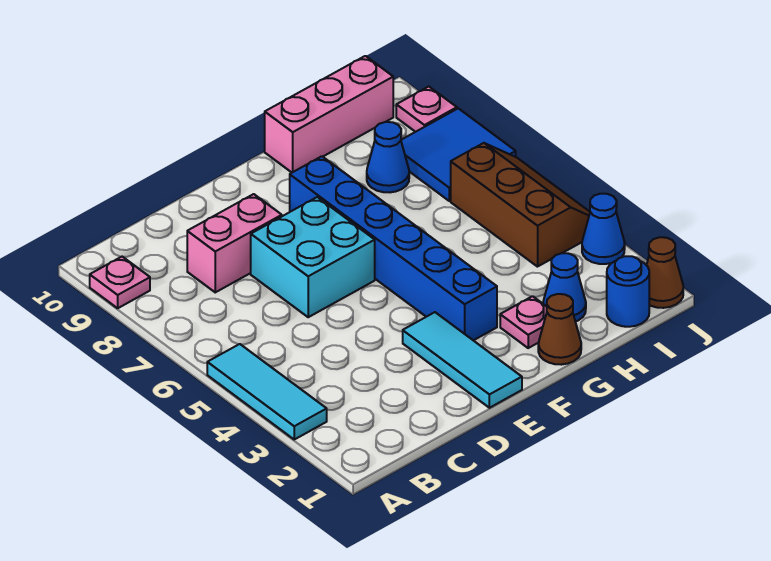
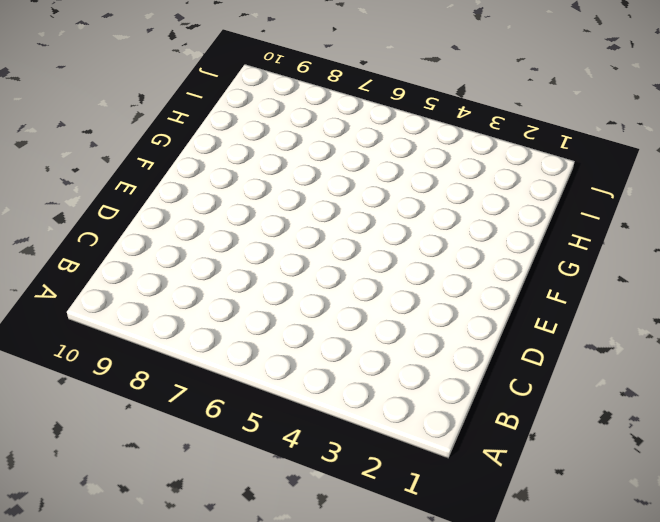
none -> cyan 1x3 tile [207,344,327,439]
none -> pink 1x1 plate [90,257,150,308]
none -> pink 1x2 brick [187,194,282,292]

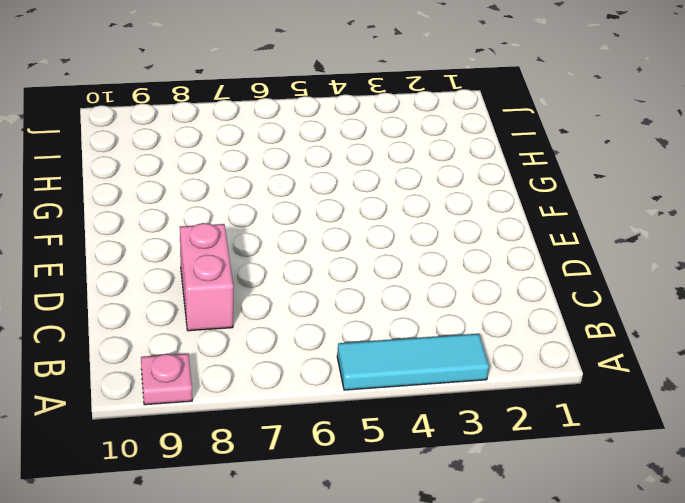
none -> cyan 2x2 brick [251,197,375,317]
none -> cyan 1x3 tile [403,312,522,408]
none -> blue 1x6 brick [290,156,497,340]

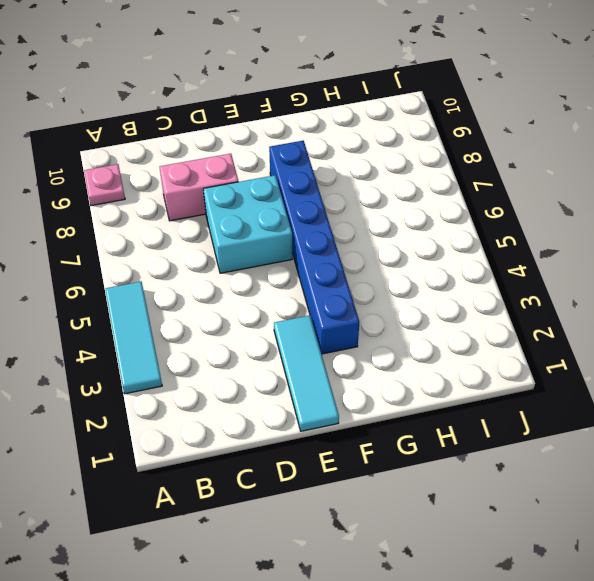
none -> brown 1x1 cone [538,294,581,365]
none -> pink 1x1 plate [500,296,547,348]
none -> pink 1x3 brick [265,56,393,172]

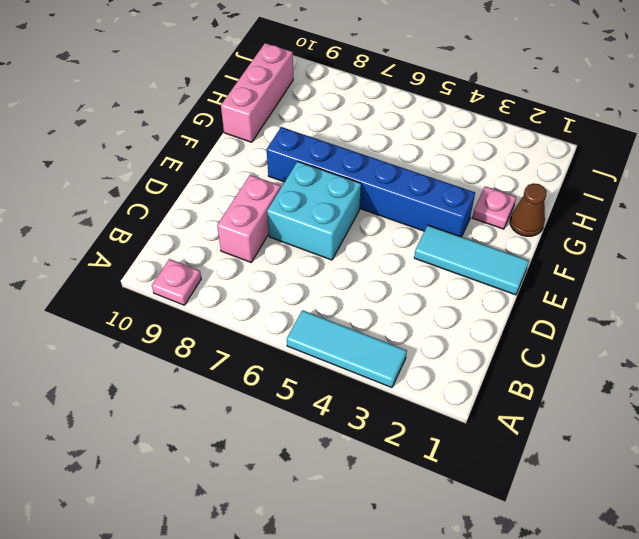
none -> blue 1x1 cone [543,253,586,322]
none -> blue 1x1 cone [367,122,409,192]
none -> blue 1x1 round brick [607,256,649,327]

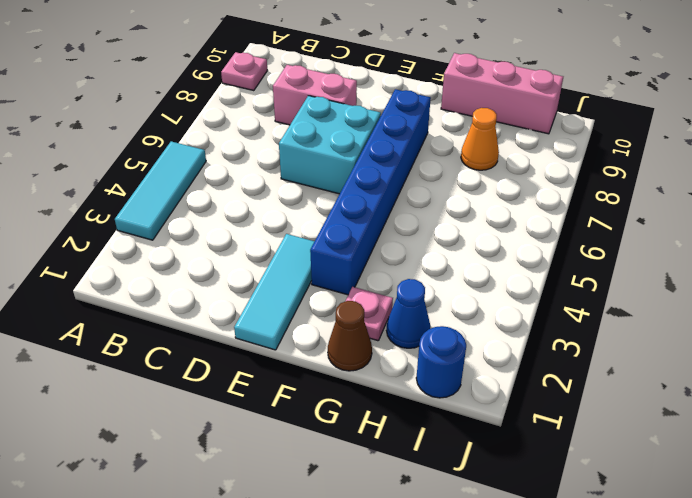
orange 1x1 cone [461,108,499,170] -> blue 1x1 cone [367,122,409,192]
none -> brown 2x3 slope [451,143,590,267]
none -> blue 2x2 tile [401,108,516,201]
none -> brown 1x1 cone [647,237,683,308]

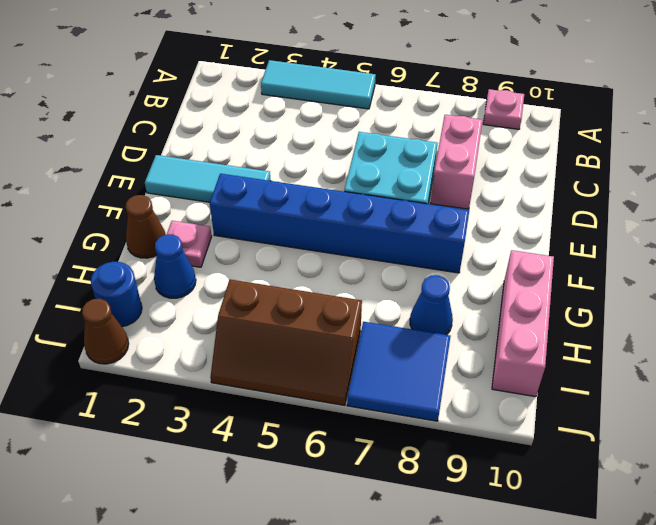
none -> blue 1x1 cone [582,194,625,264]
none -> pink 1x1 plate [396,87,457,132]

